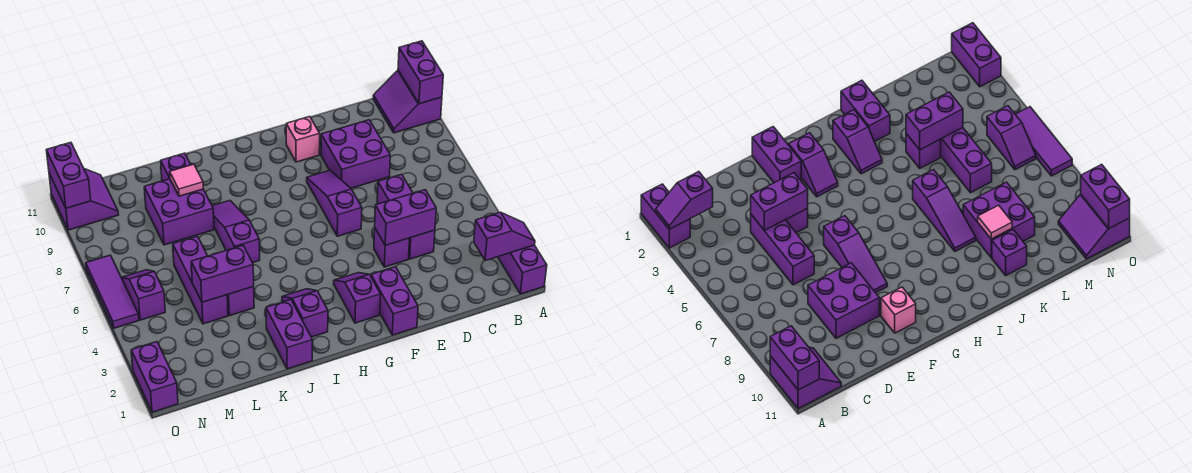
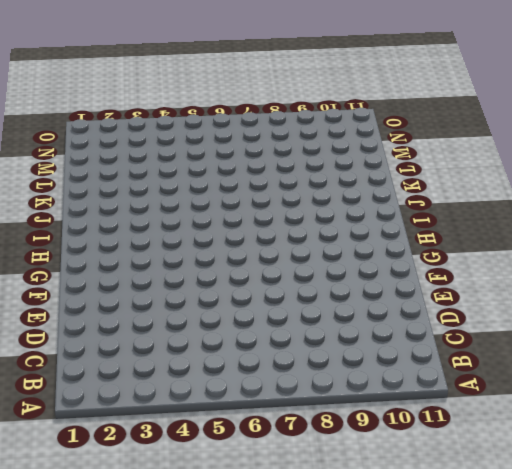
none -> purple 1x2 brick [498,245,547,294]
none -> purple 2x2 slope [373,70,442,133]
none -> purple 1x3 brick [377,174,435,259]

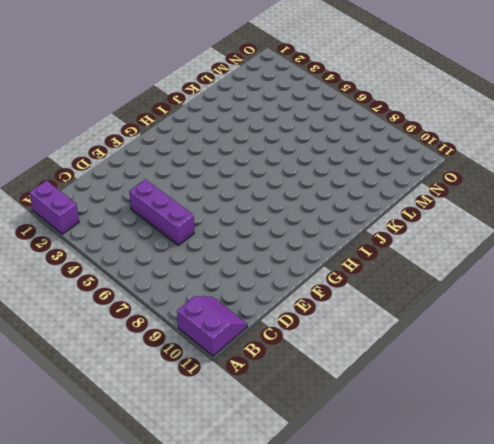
none -> purple 2x2 brick [321,120,390,188]
none -> purple 1x1 brick [374,229,410,267]
none -> purple 1x2 brick [371,267,418,335]

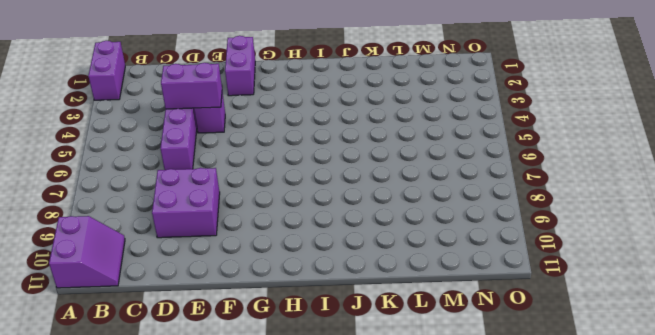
none -> purple 1x3 slope [307,170,362,236]
none -> pink 1x1 brick [286,117,320,162]
none -> purple 1x2 slope [334,273,381,323]

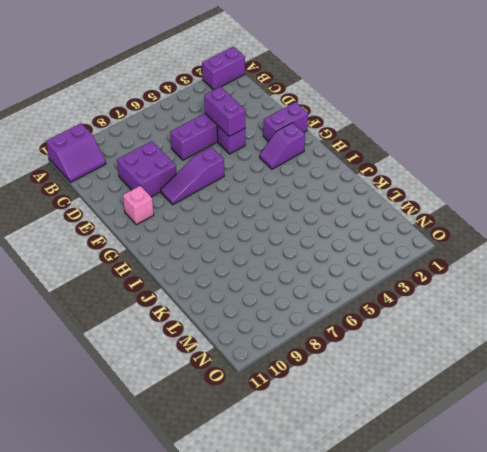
none -> purple 1x2 slope [282,289,328,337]
none -> purple 1x2 brick [266,300,312,369]
none -> purple 1x3 slope [212,201,260,263]

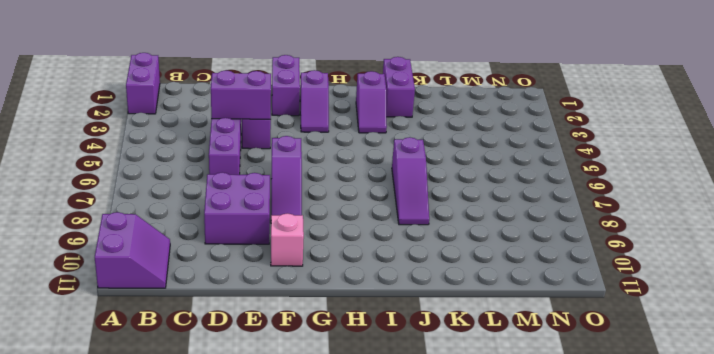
none -> purple 1x1 brick [227,287,254,316]
none -> purple 2x2 brick [144,179,214,245]
none -> purple 1x1 brick [161,153,191,181]

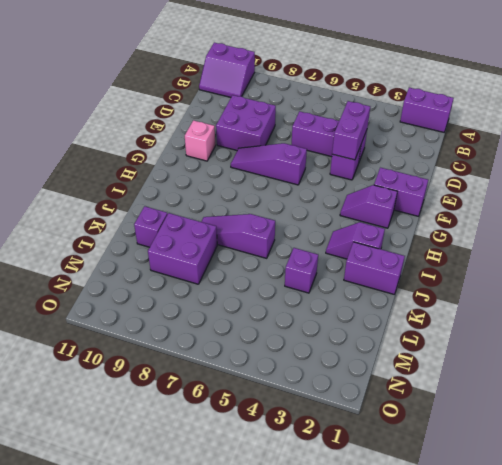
none -> purple 1x3 brick [173,236,228,324]
none -> purple 1x2 slope [121,270,165,320]
none -> purple 2x2 slope [49,169,118,230]

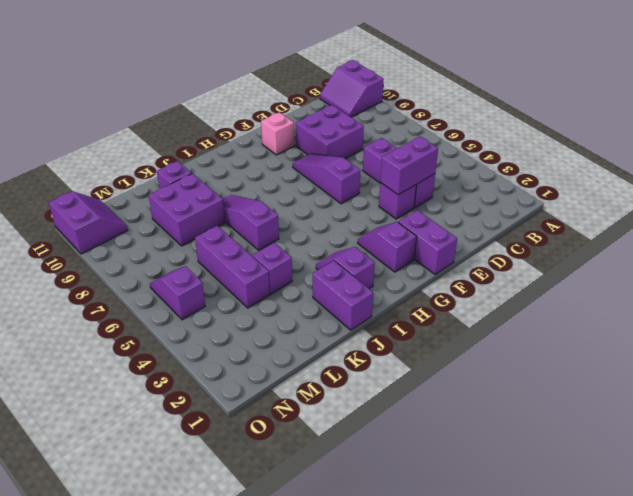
none -> purple 1x2 brick [498,245,547,294]
none -> purple 1x2 brick [131,342,178,412]
none -> purple 1x3 tile [86,255,139,328]

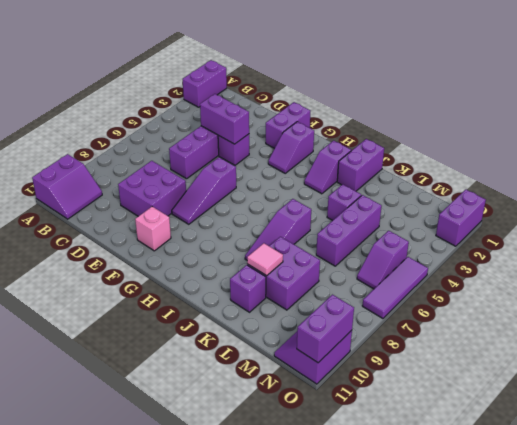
none -> purple 1x2 slope [474,212,535,261]
none -> purple 1x2 brick [398,41,443,104]
none -> purple 1x2 brick [191,246,254,302]

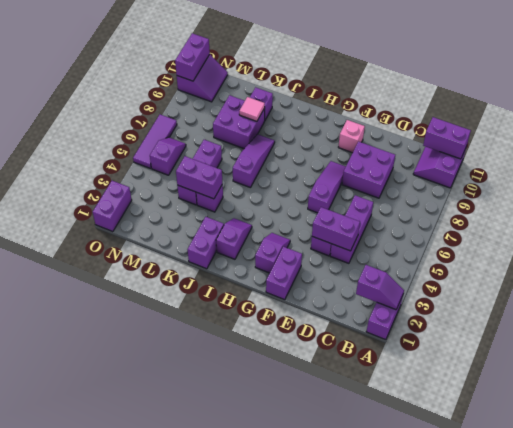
purple 1x2 brick [423,117,471,159] -> purple 1x2 brick turned to [398,41,443,104]

